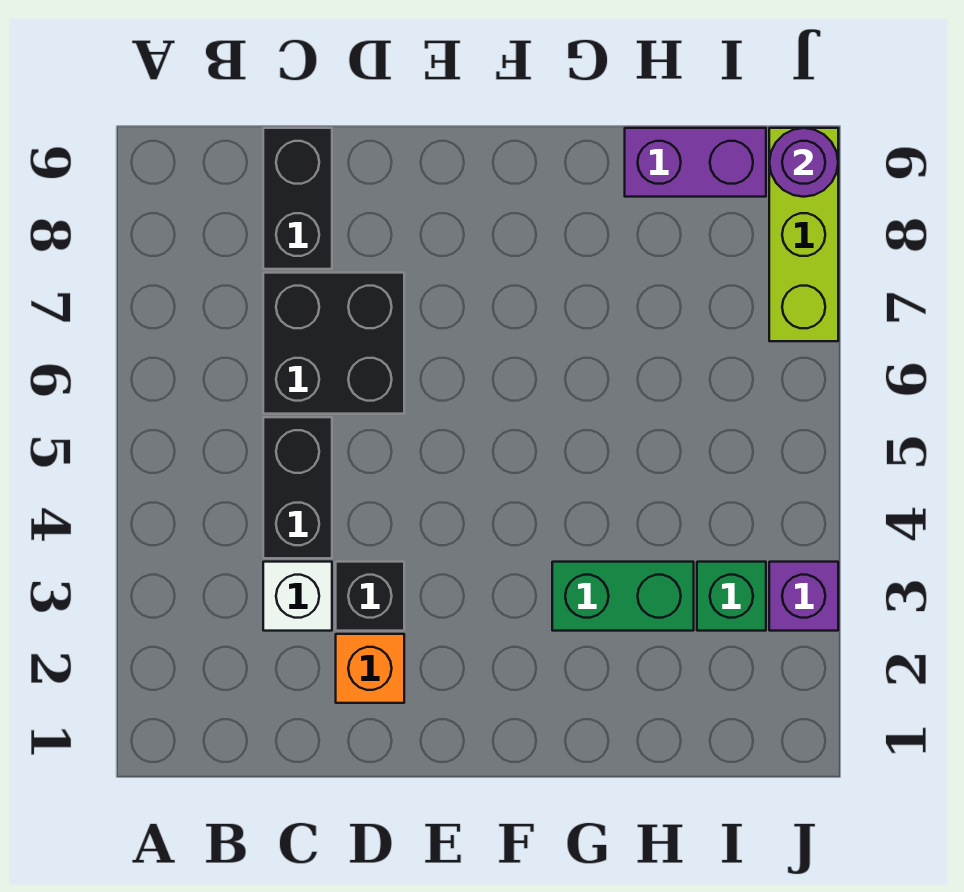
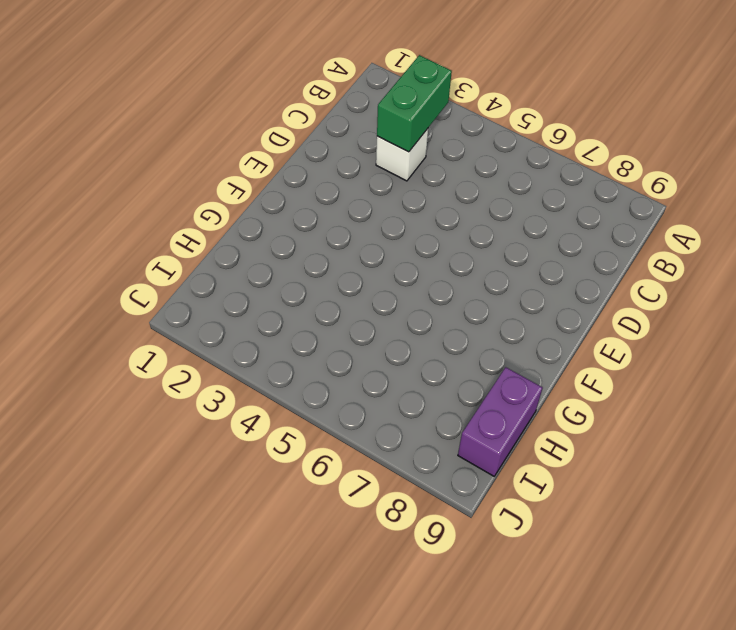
green 1x2 brick [377,55,452,152] -> green 1x2 brick moved to [552,562,694,631]
none -> black 1x2 brick [263,417,332,558]
none -> black 2x2 brick [263,273,404,414]
none -> black 1x2 brick [263,128,332,269]

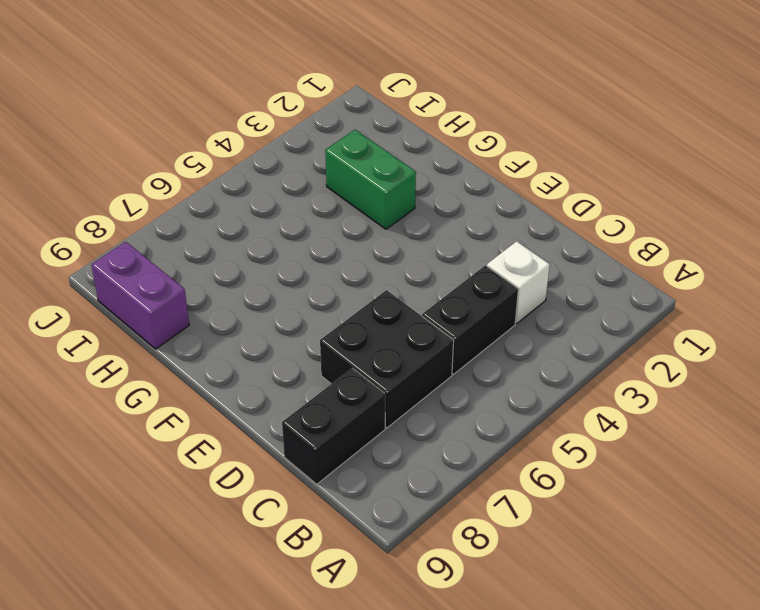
none -> orange 1x1 brick [336,634,404,703]
none -> black 1x1 brick [336,562,404,631]
none -> green 1x1 brick [697,562,766,631]

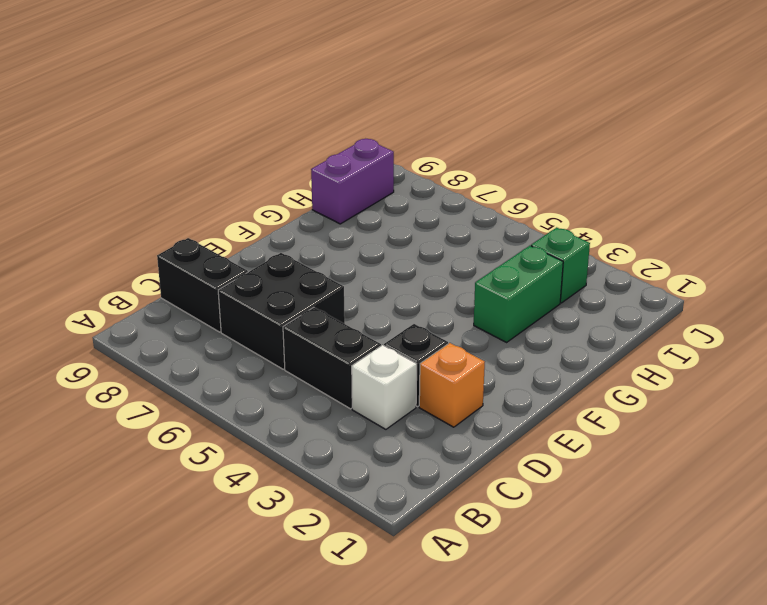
none -> purple 1x1 brick [769,562,838,631]
none -> lime 1x3 brick [769,128,838,341]
none -> purple 1x1 round brick [769,128,838,197]

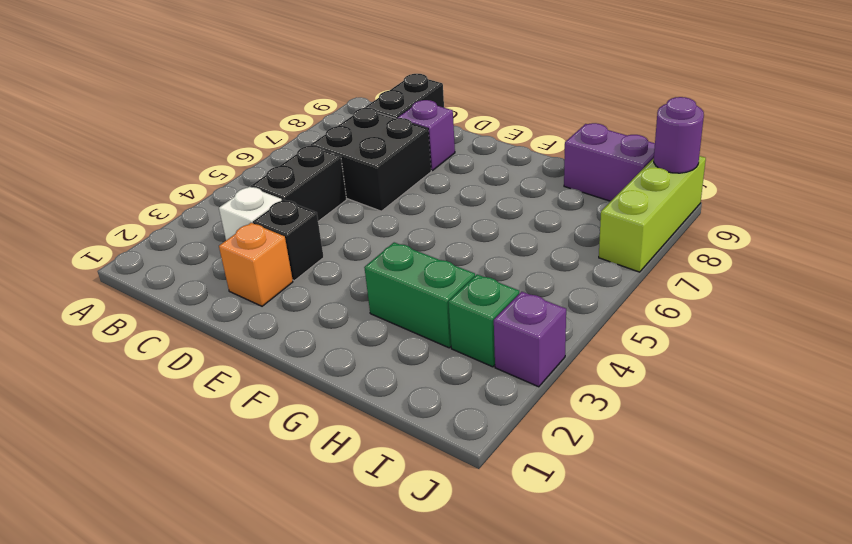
purple 1x1 brick [398,100,455,171] -> none

